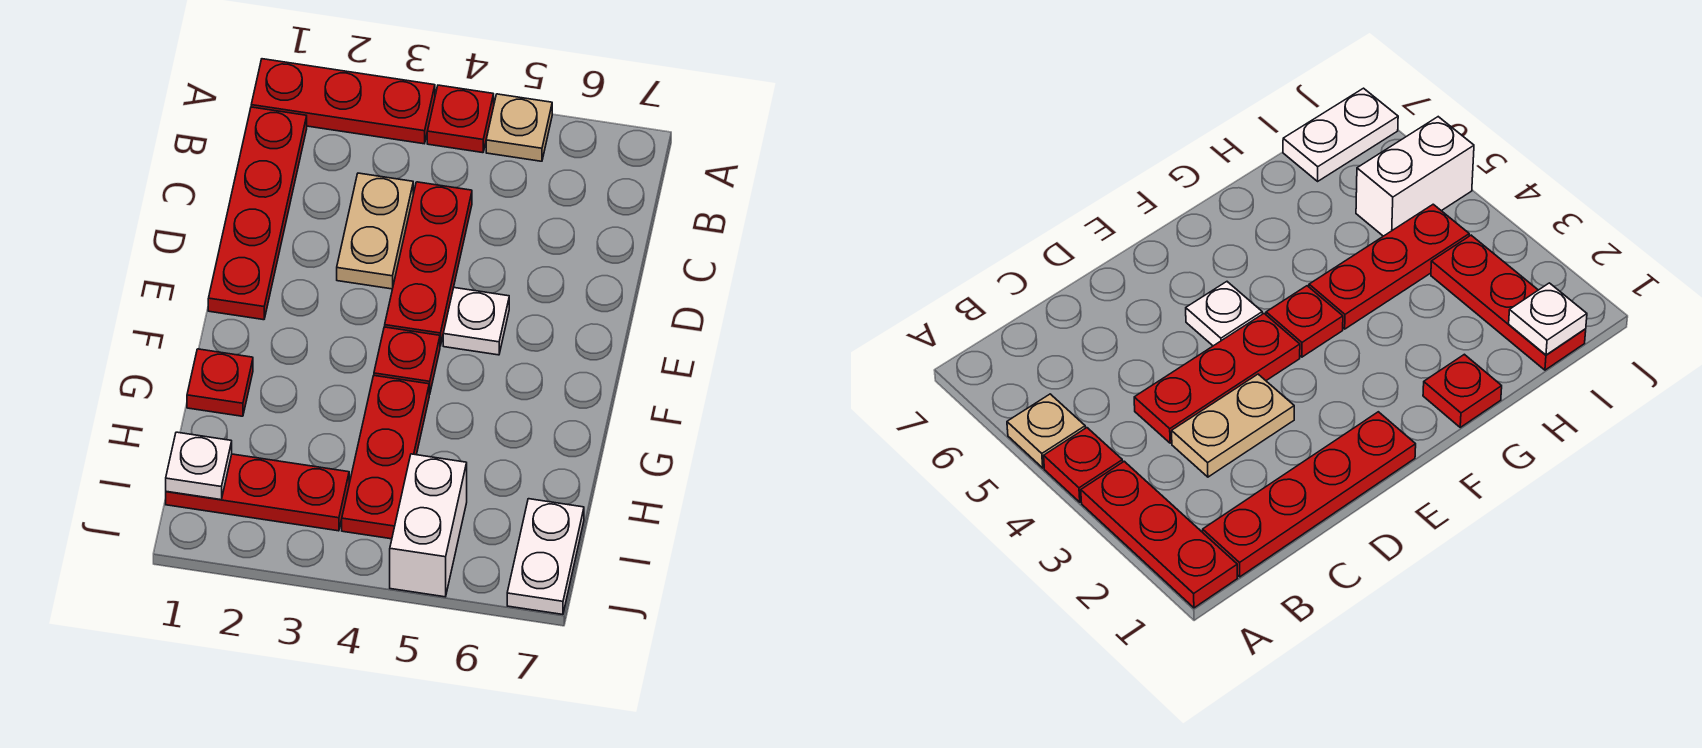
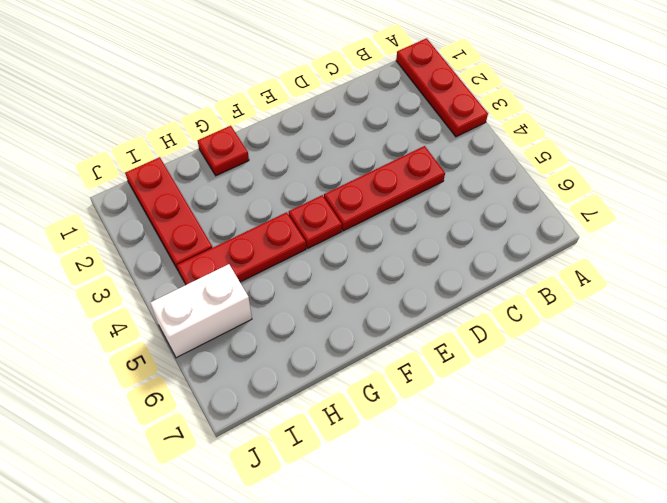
none -> red 1x1 plate [427,85,494,153]
none -> tan 1x1 plate [486,94,552,161]
none -> red 1x4 plate [208,107,307,320]

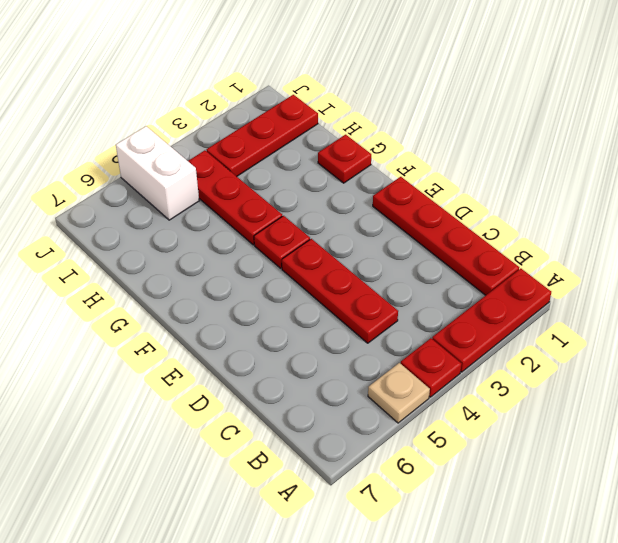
none -> tan 1x2 plate [337,173,413,289]
none -> white 1x1 plate [443,288,509,355]
none -> white 1x2 plate [507,499,584,614]

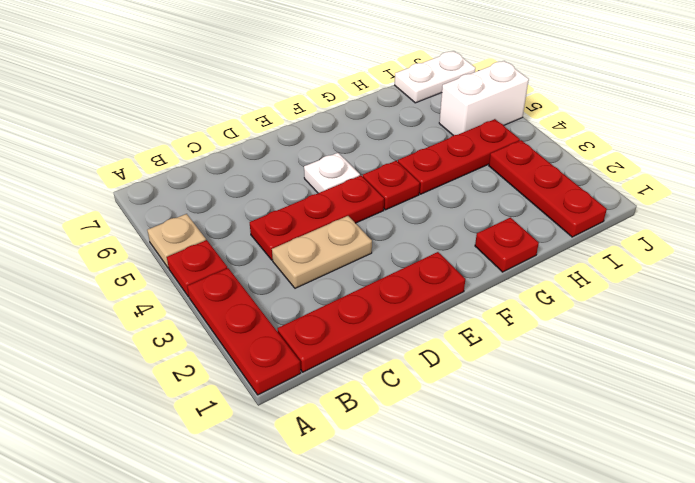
none -> white 1x1 plate [166,432,232,500]

